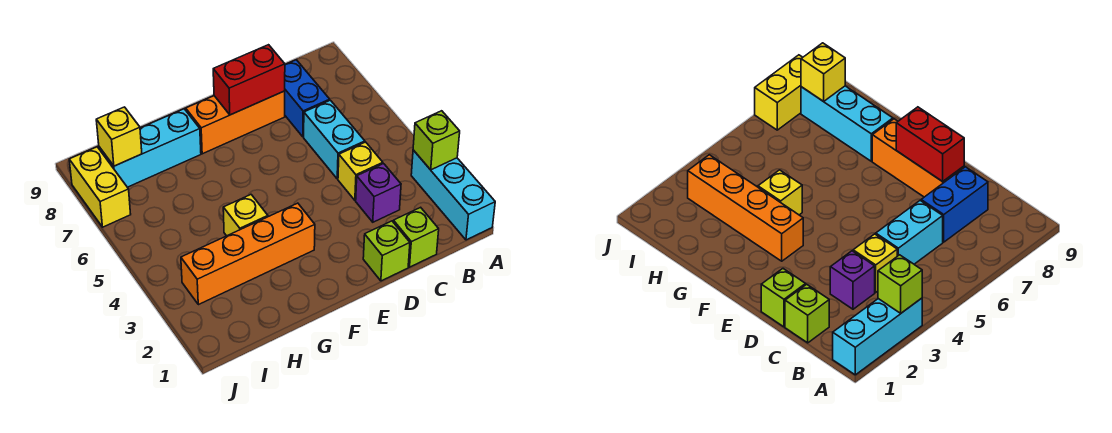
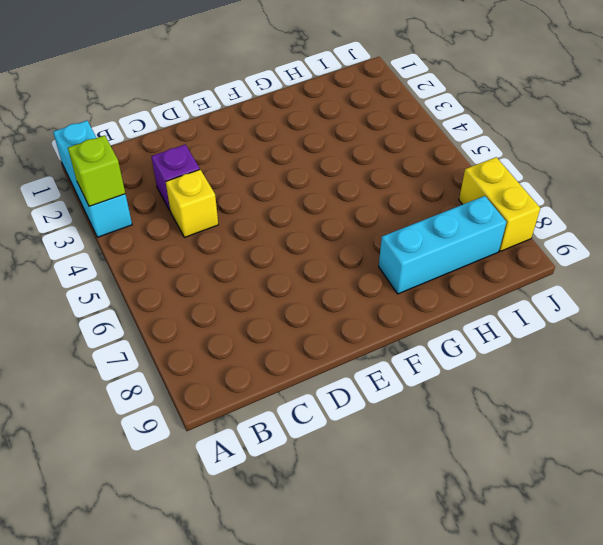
none -> lime 1x1 brick [393,207,439,267]
none -> cyan 1x2 brick [304,100,365,179]
none -> blue 1x2 brick [285,60,330,137]

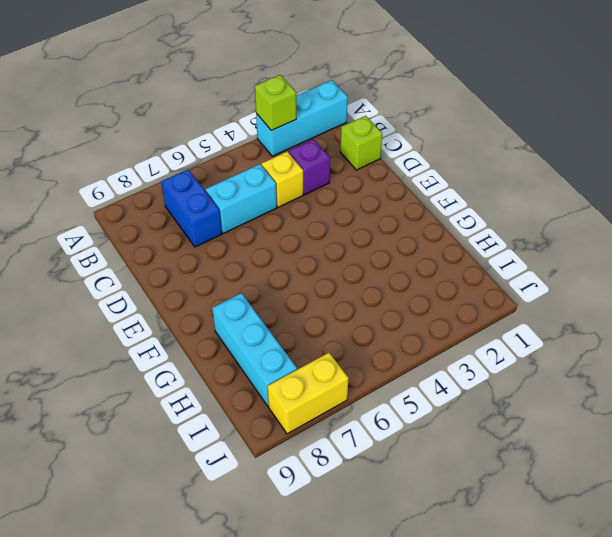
blue 1x2 brick [161,169,222,247] -> blue 1x2 brick turned to [285,60,330,137]
none -> lime 1x1 brick [363,221,410,281]
none -> orange 1x3 brick [186,91,285,154]
none -> orange 1x4 brick [181,203,315,305]

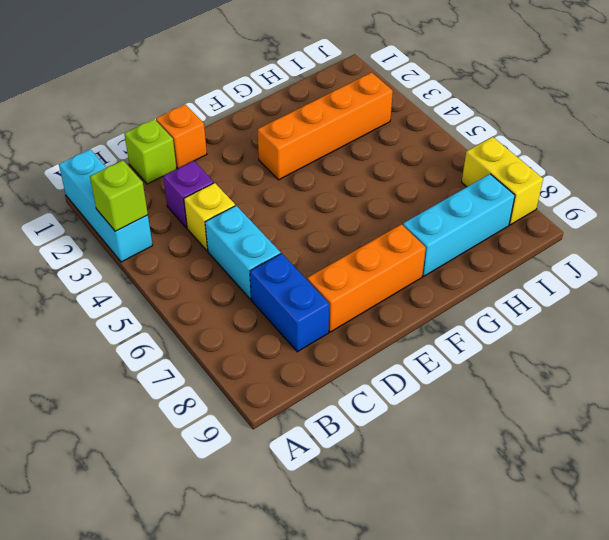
orange 1x1 brick [156,105,207,168] -> lime 1x1 brick [363,221,410,281]
none -> yellow 1x1 brick [223,195,268,236]
none -> red 1x2 brick [213,45,285,115]
none -> yellow 1x1 brick [96,107,142,166]

